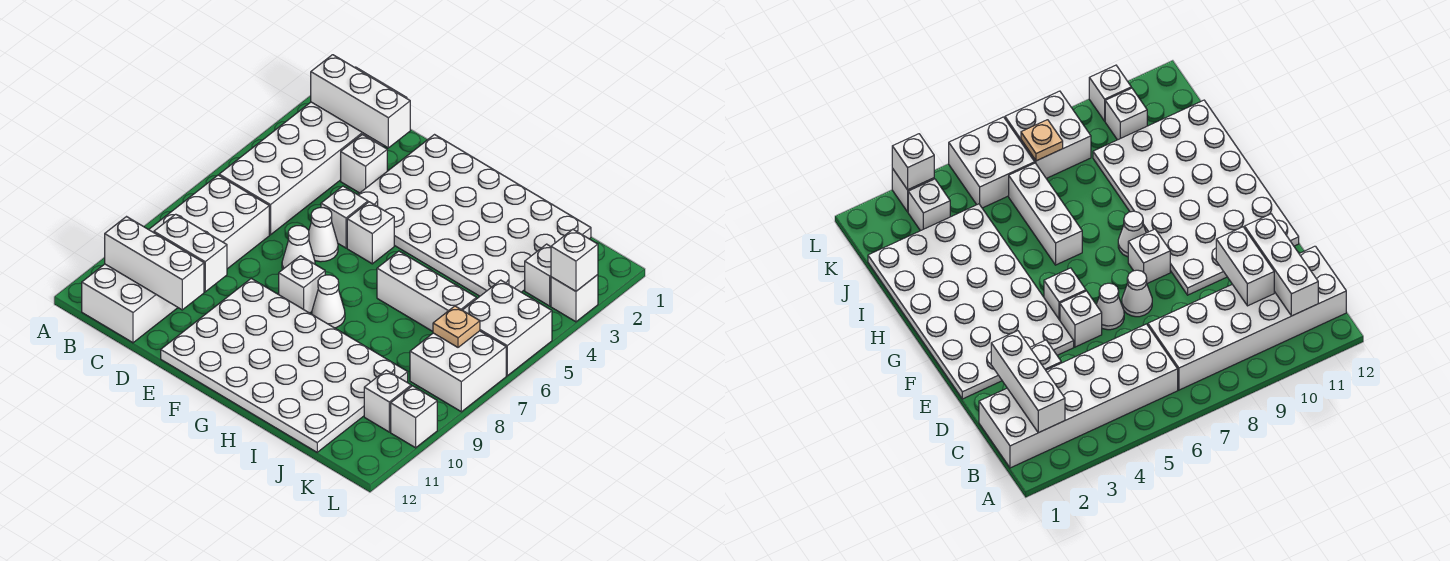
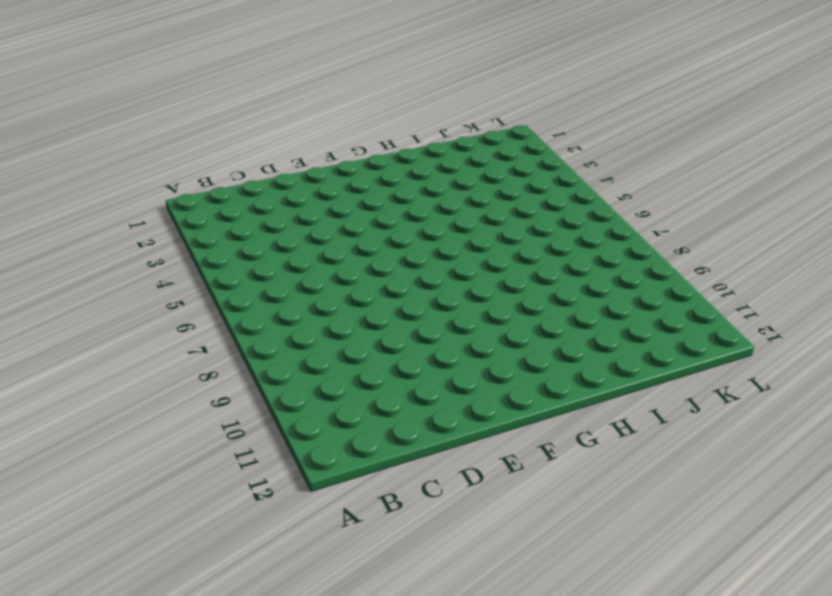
none -> white 2x6 brick [219,67,407,235]
none -> white 2x6 brick [82,175,269,343]
none -> white 1x1 brick [341,134,387,193]

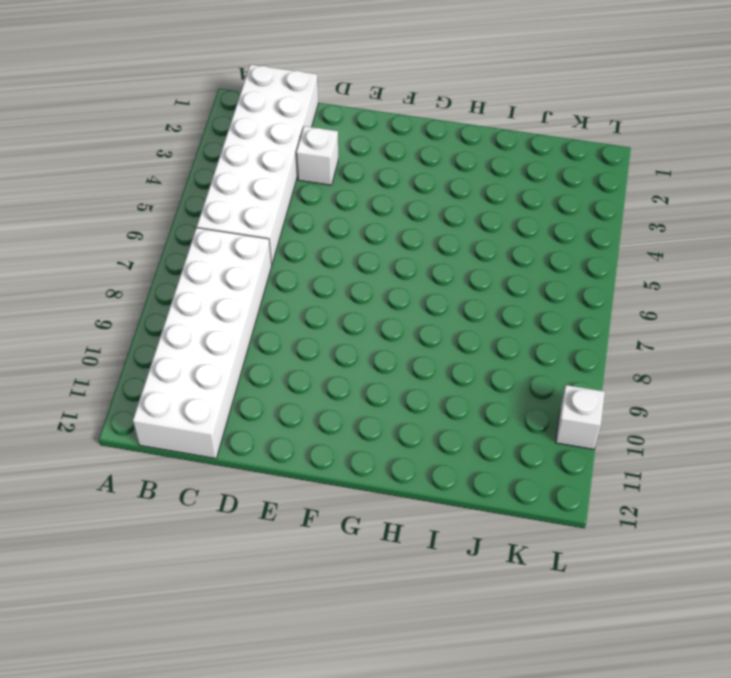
none -> white 4x6 plate [358,135,591,296]
none -> white 1x1 brick [321,186,368,248]
none -> white 1x1 cone [309,208,338,262]

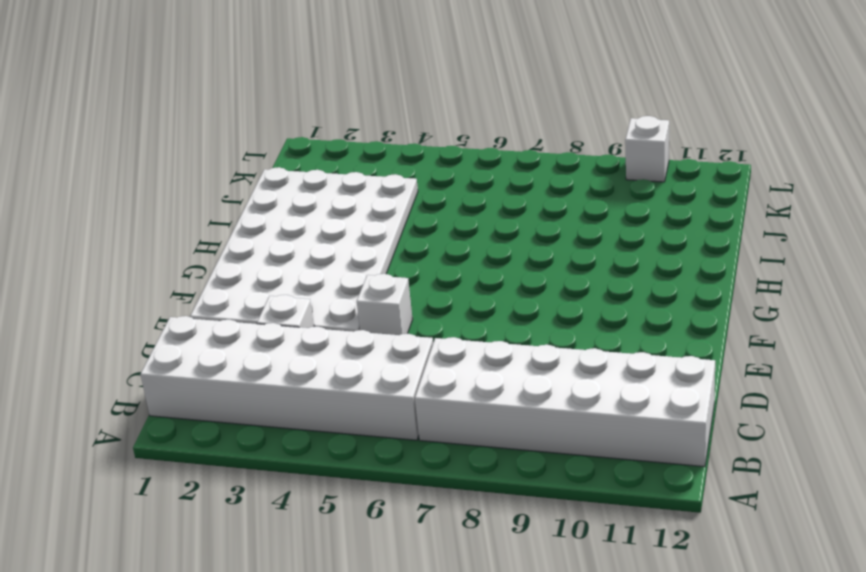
none -> white 1x1 cone [309,208,338,262]
none -> white 1x1 cone [282,226,315,270]
none -> white 4x6 plate [161,279,408,452]

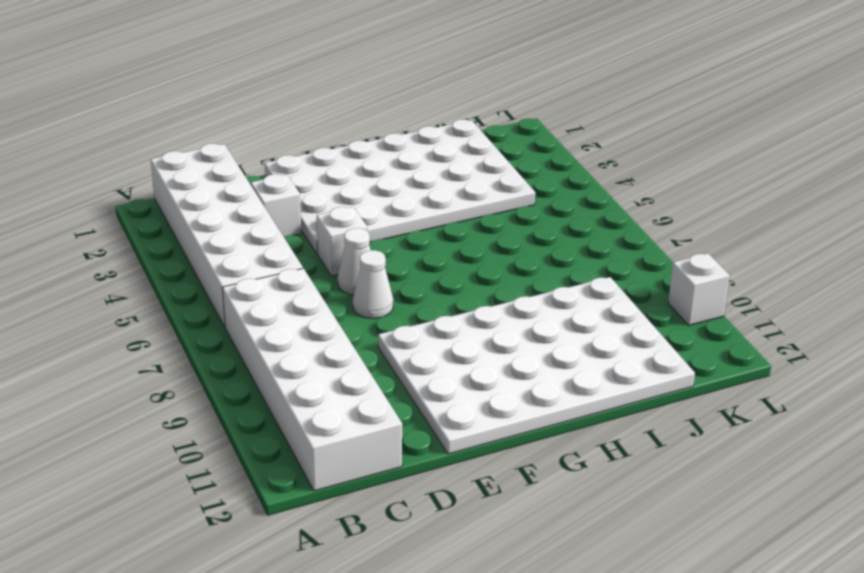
none -> white 1x1 brick [347,202,394,264]
none -> white 1x1 brick [279,256,325,313]
none -> white 1x1 cone [312,275,345,328]

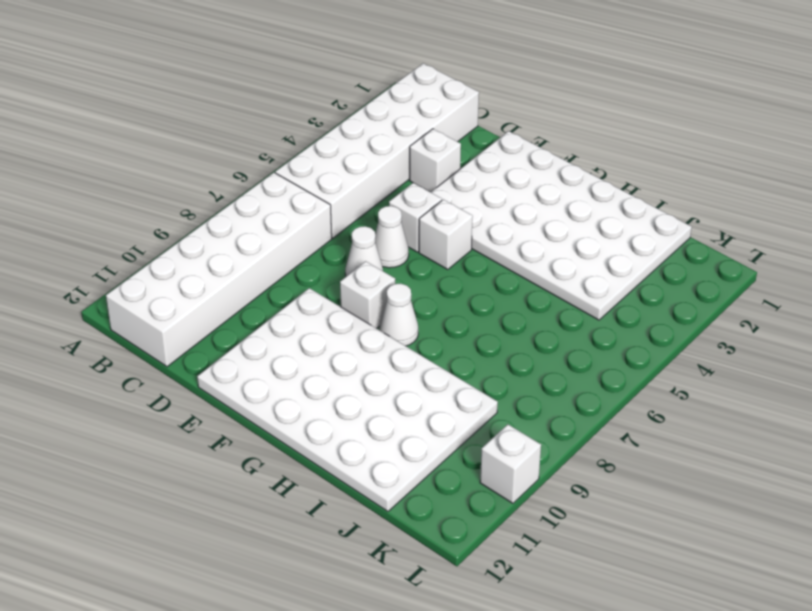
none -> white 1x3 brick [377,251,476,331]
none -> white 1x1 brick [525,244,551,306]
none -> white 2x2 brick [463,280,552,376]

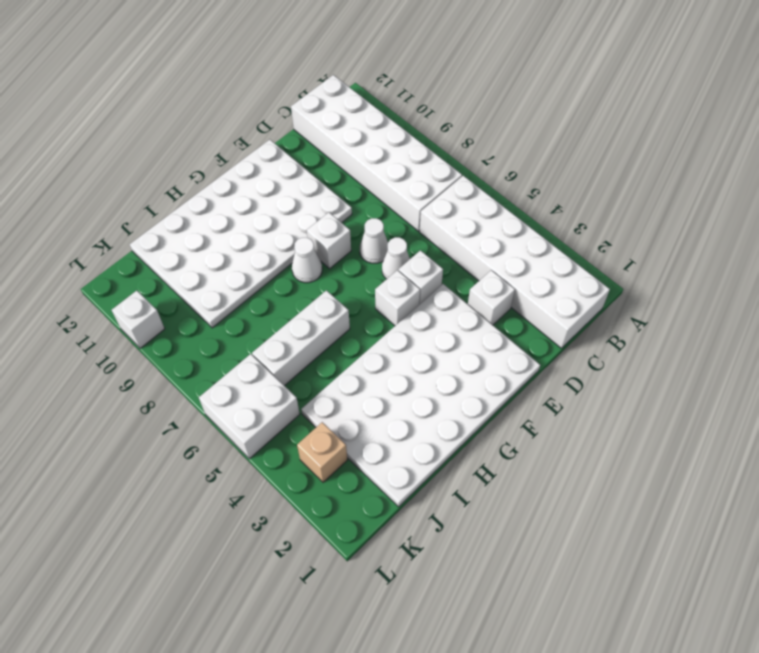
tan 1x1 brick [297,422,347,482] -> white 1x1 brick [525,244,551,306]
none -> white 2x2 brick [410,331,506,412]
none -> white 1x1 brick [364,370,411,432]
none -> white 1x1 brick [551,275,598,322]

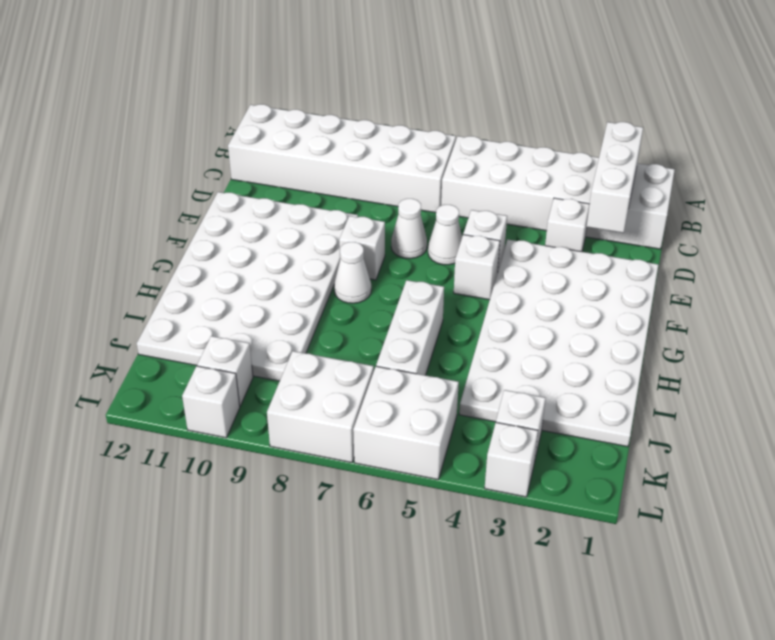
none -> white 1x3 brick [105,217,204,310]
none -> white 1x2 brick [154,214,227,292]
none -> tan 1x1 plate [433,306,480,347]

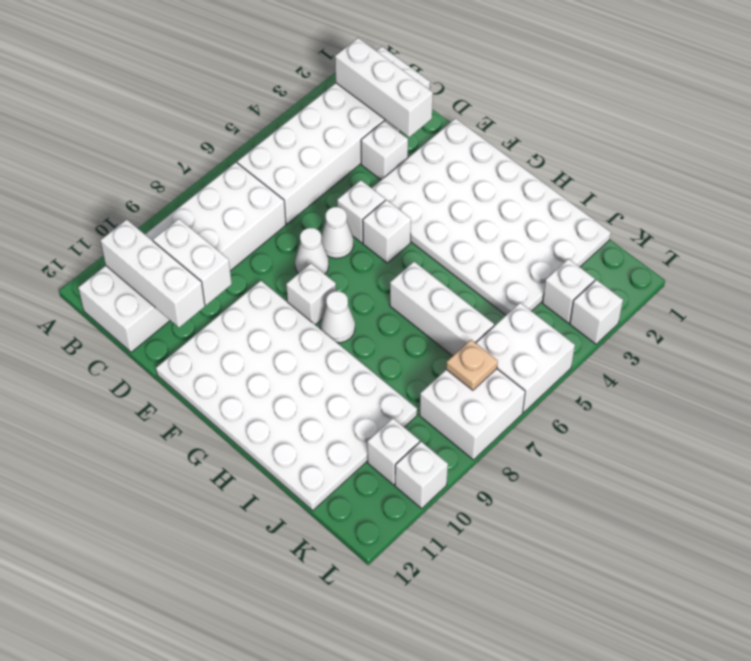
none -> white 1x1 brick [551,229,598,291]

